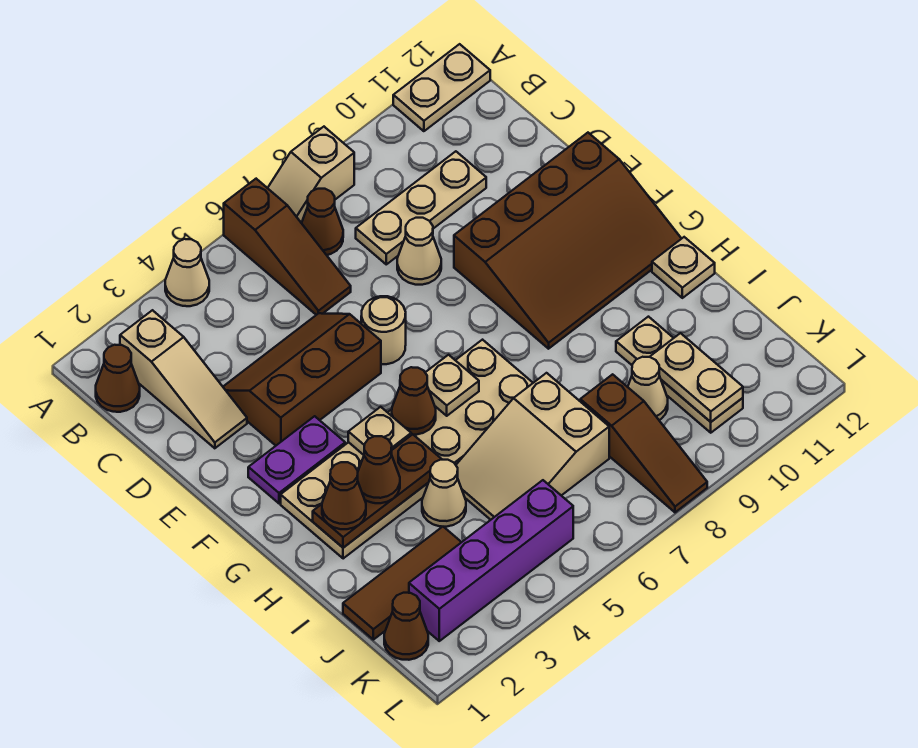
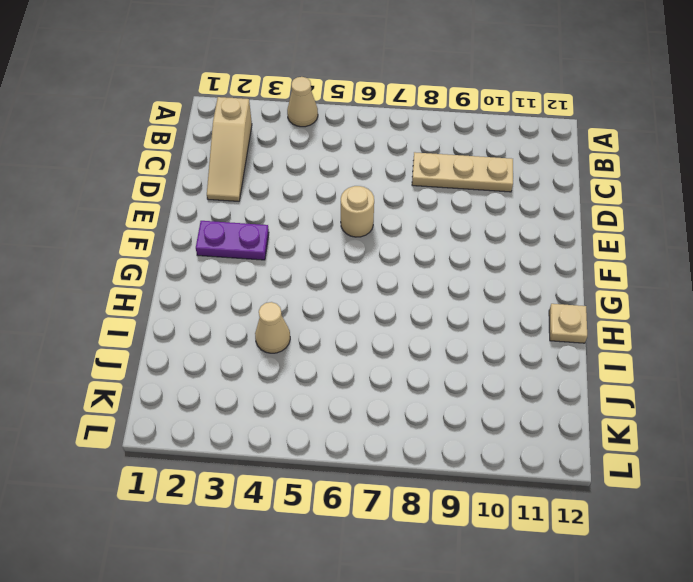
none -> brown 1x3 slope [224,179,351,315]
none -> tan 1x2 slope [268,127,354,223]
none -> tan 1x2 plate [393,44,490,131]
none -> brown 1x1 cone [96,345,140,412]

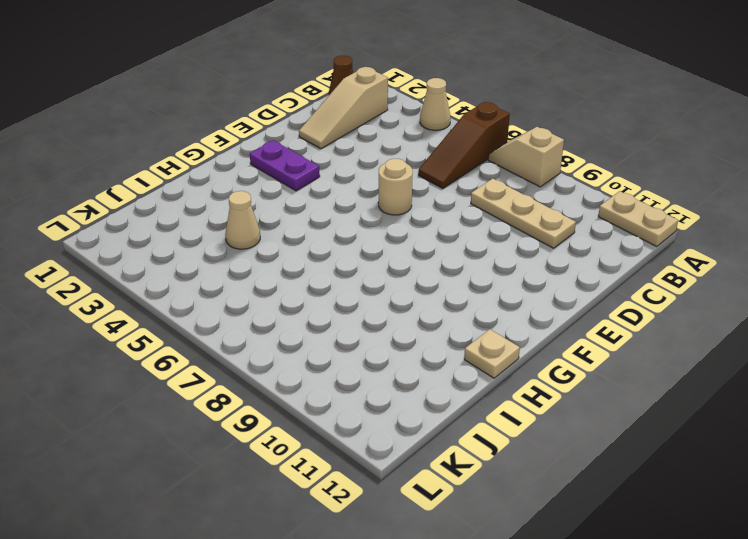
none -> brown 1x1 cone [302,189,343,255]
none -> brown 2x3 slope [223,313,381,446]
none -> tan 1x1 cone [397,218,441,285]
none -> brown 3x4 slope [454,133,681,349]

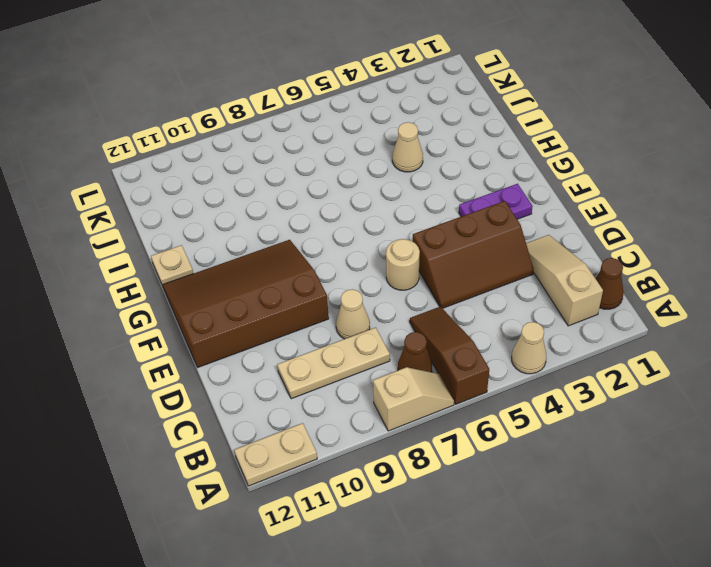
none -> tan 2x6 plate [281,340,533,559]
none -> tan 2x3 slope [456,373,609,520]
none -> tan 1x3 plate [616,317,743,433]
none -> brown 1x3 tile [343,527,461,640]

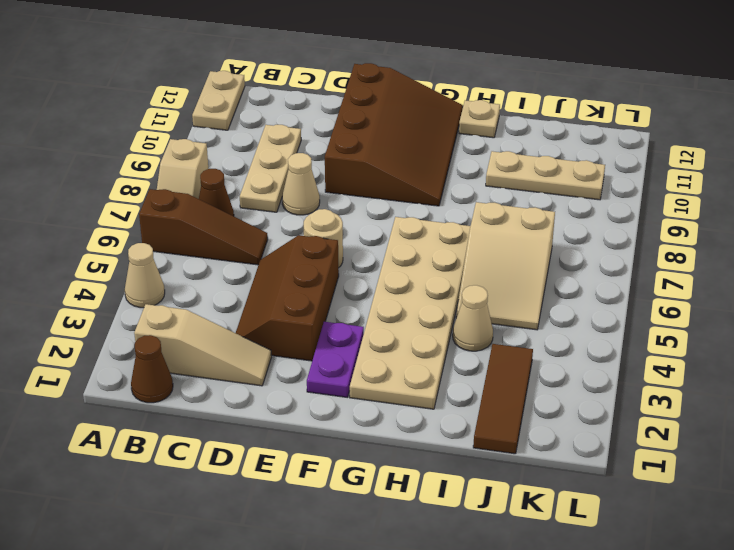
none -> brown 1x3 slope [580,374,707,512]
none -> tan 1x1 cone [628,357,668,420]
none -> brown 1x1 cone [384,593,428,660]
none -> purple 1x4 brick [409,480,573,641]

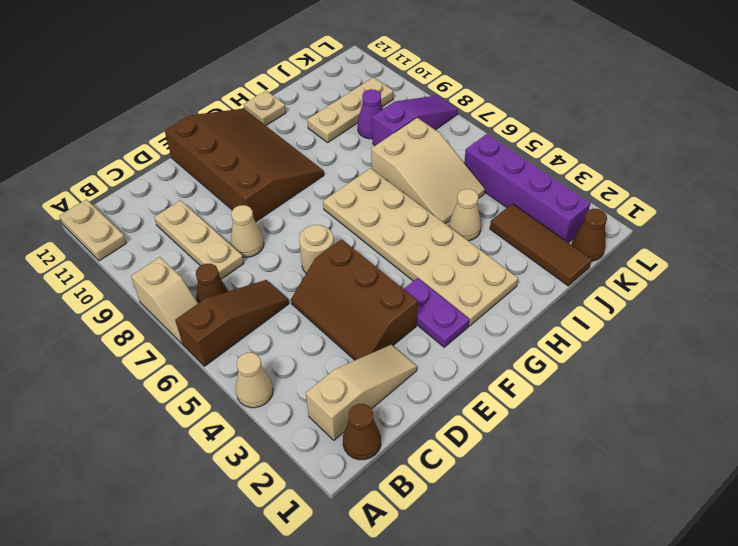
purple 1x3 slope [372,96,458,146] -> brown 1x3 slope [580,374,707,512]
purple 1x1 cone [357,89,383,139] -> tan 1x1 cone [628,357,668,420]
none -> tan 1x1 plate [348,407,411,455]
none -> brown 1x1 cone [392,367,436,435]
none -> tan 1x1 plate [425,355,479,416]
none -> brown 1x3 plate [313,434,442,548]

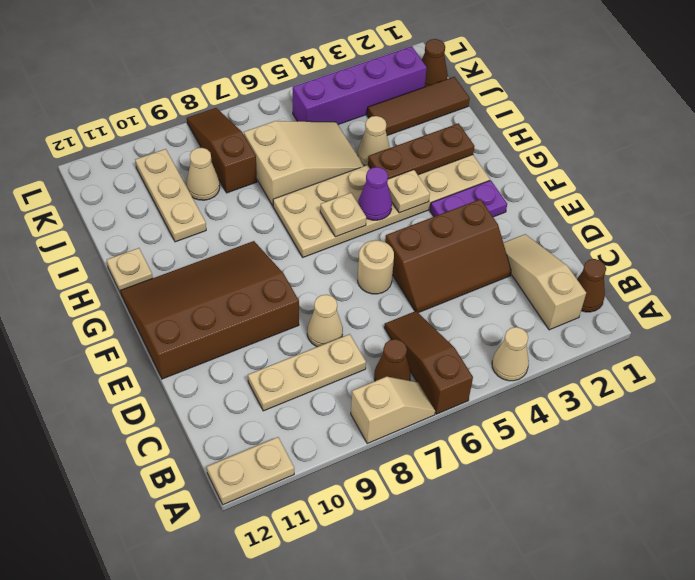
purple 1x1 cone [358,167,392,220] -> brown 1x1 cone [392,367,436,435]
none -> tan 1x2 plate [650,333,743,422]
none -> brown 1x1 cone [322,462,366,529]
none -> brown 1x1 cone [358,436,400,503]

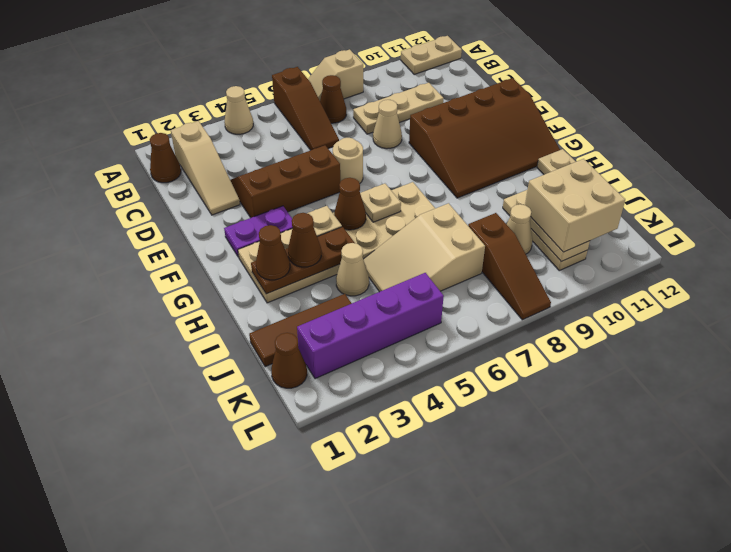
tan 2x2 brick [525,159,625,252] -> none

